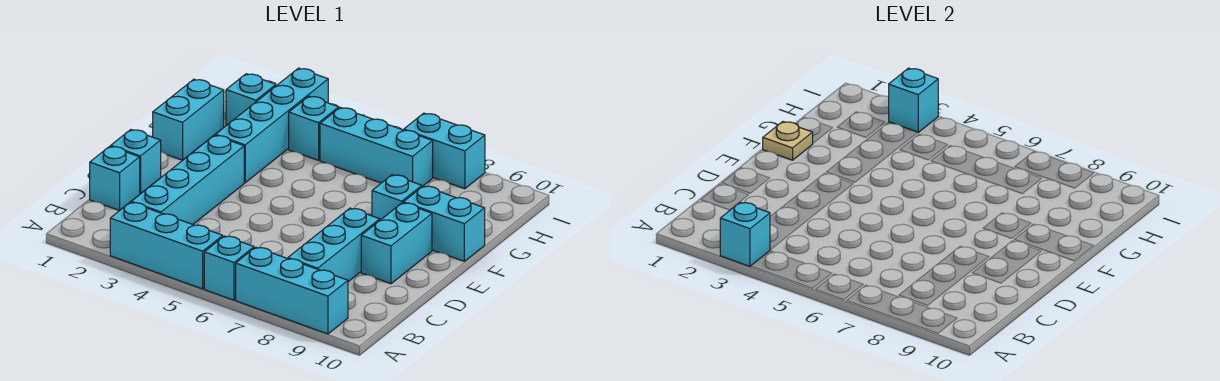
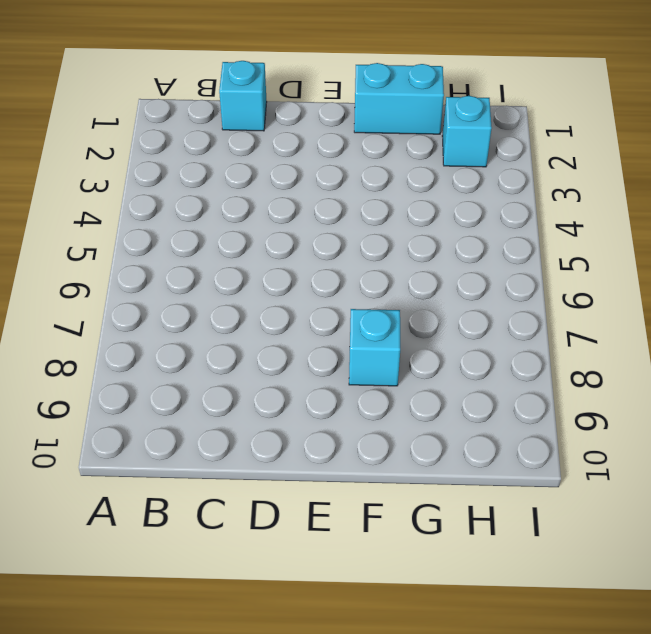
none -> cyan 1x3 brick [110,202,223,289]
none -> cyan 1x1 brick [204,236,254,300]
none -> cyan 1x3 brick [236,247,348,334]

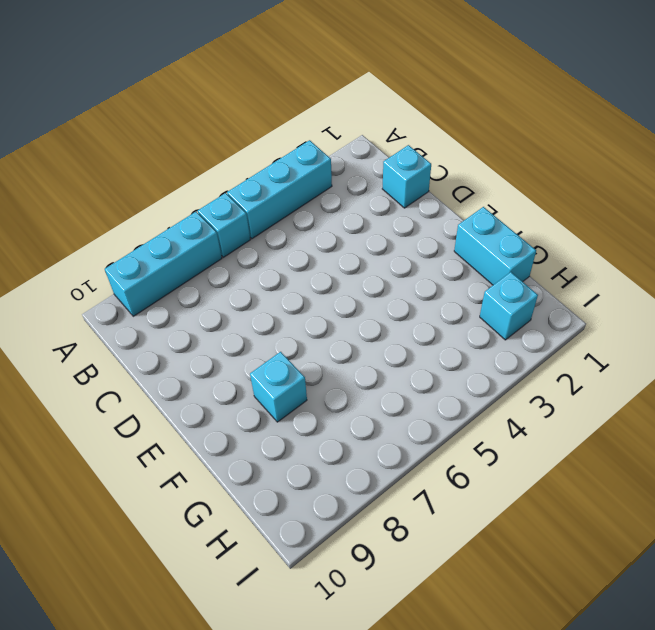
none -> cyan 1x4 brick [131,135,244,224]
none -> cyan 1x3 brick [288,208,380,282]
none -> cyan 1x1 brick [111,130,161,194]

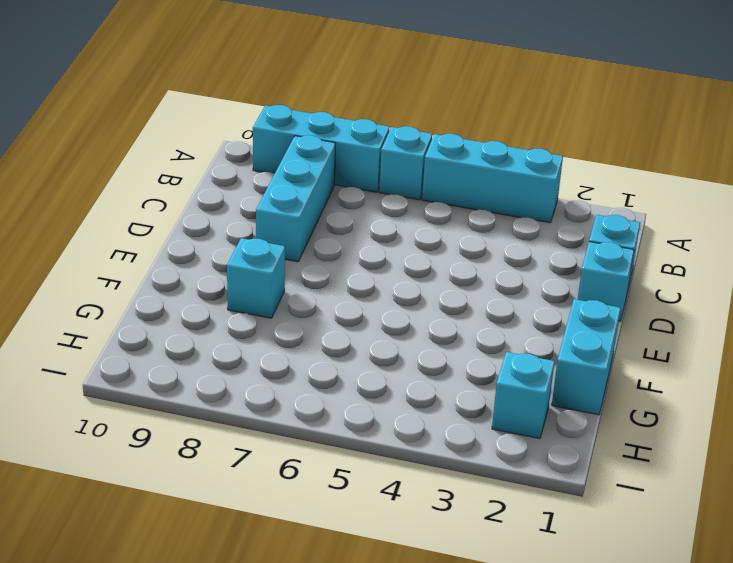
none -> cyan 1x4 brick [131,135,244,224]
none -> cyan 1x2 brick [361,203,432,284]
none -> cyan 1x4 brick [215,68,328,183]

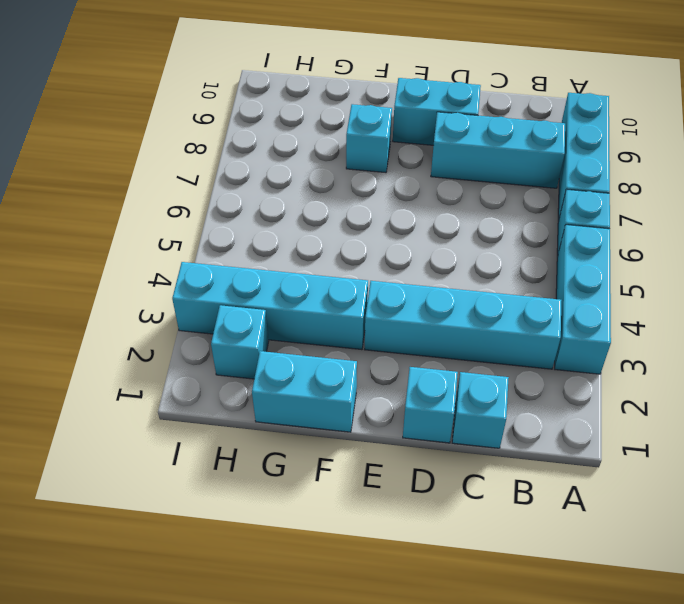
none -> cyan 1x2 brick [403,186,485,261]
none -> cyan 1x1 brick [289,96,339,160]
none -> cyan 1x3 brick [320,107,433,186]

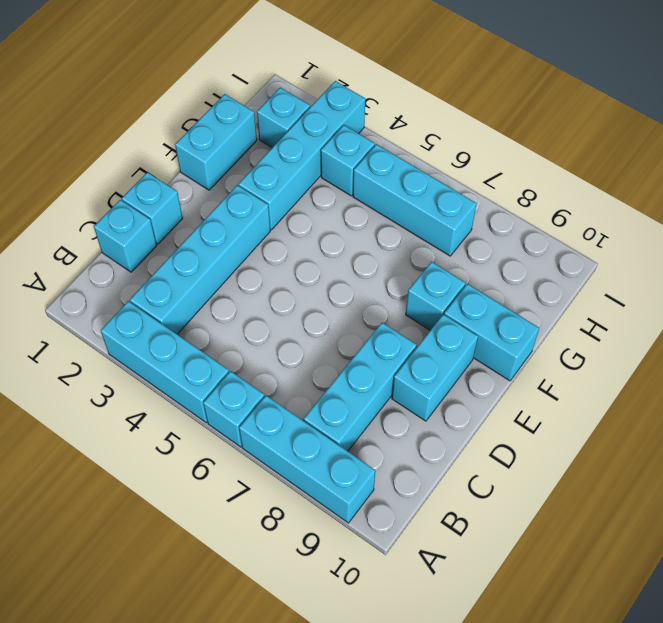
none -> cyan 1x2 brick [404,113,485,189]
none -> cyan 1x1 brick [720,202,770,266]
none -> tan 1x1 plate [763,122,813,160]

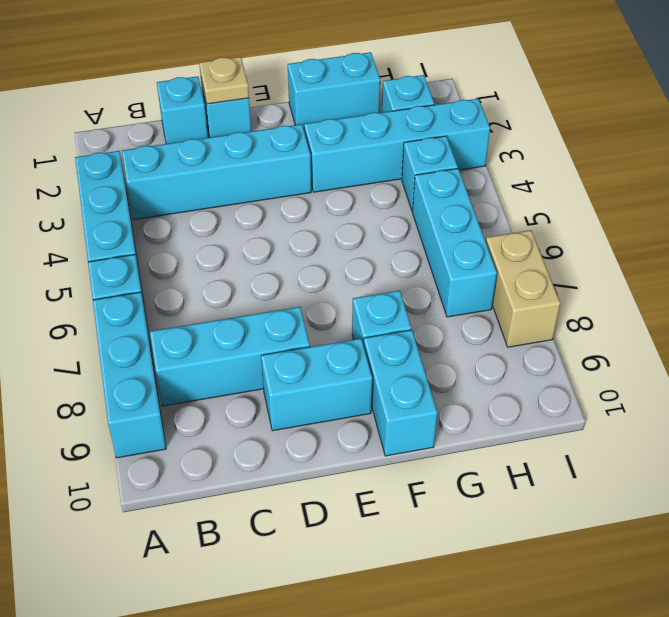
tan 1x1 plate [199,57,249,104] -> tan 1x1 plate moved to [763,122,813,160]
tan 1x2 brick [486,230,560,347] -> cyan 1x2 brick [404,113,485,189]
none -> cyan 1x1 brick [720,202,770,266]
none -> cyan 1x1 brick [889,68,938,132]

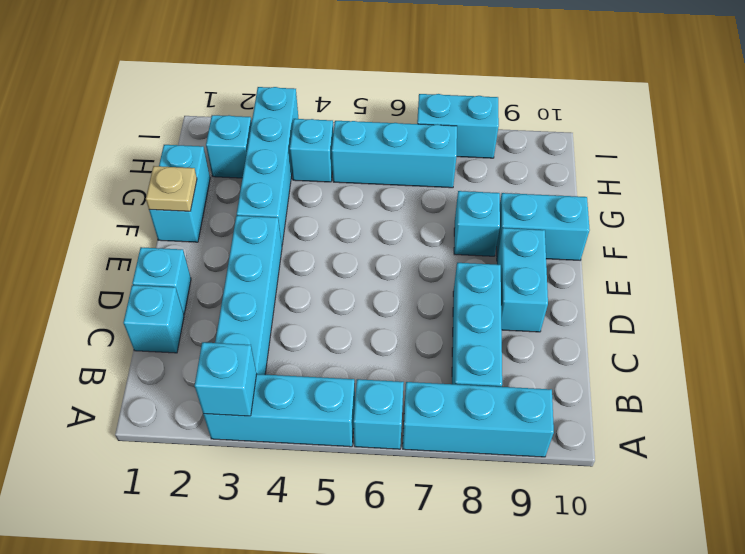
none -> cyan 1x1 brick [889,68,938,132]

